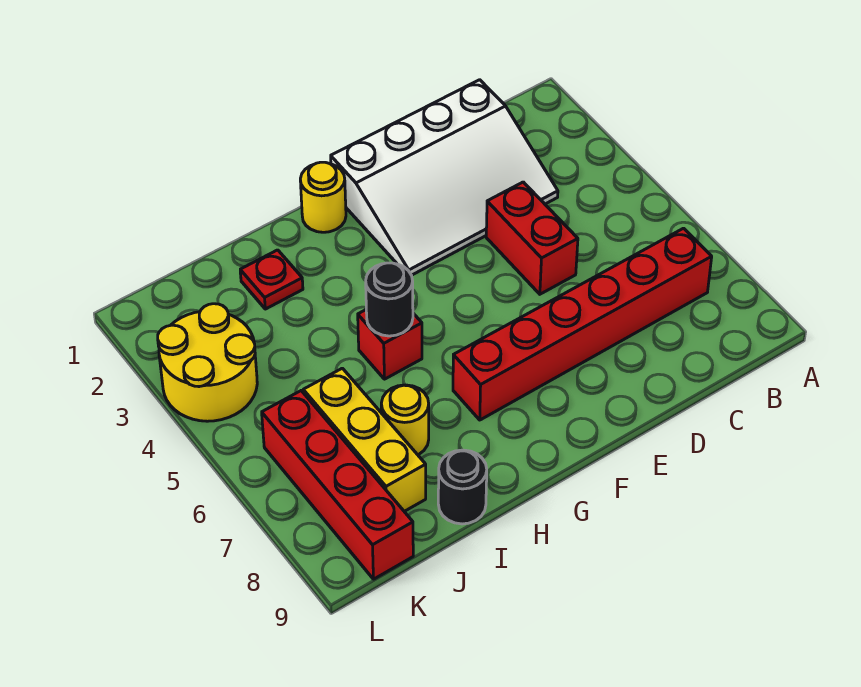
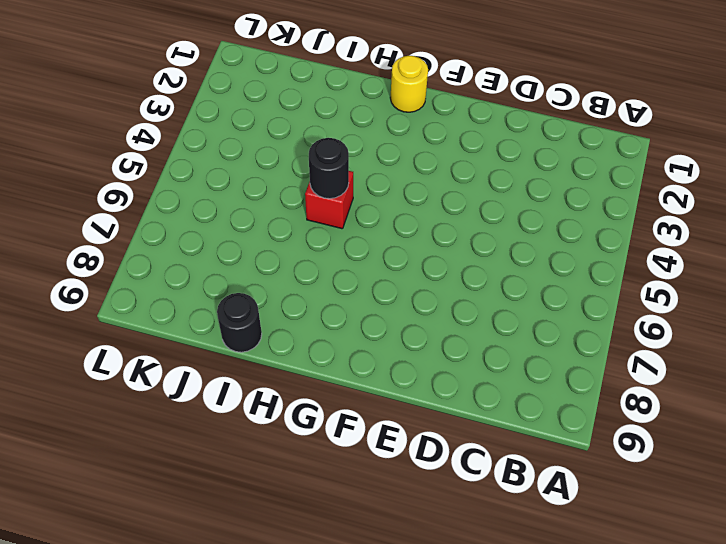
none -> red 1x6 brick [453,228,712,420]
none -> white 3x4 slope [331,80,558,275]
none -> red 1x2 brick [486,182,578,294]

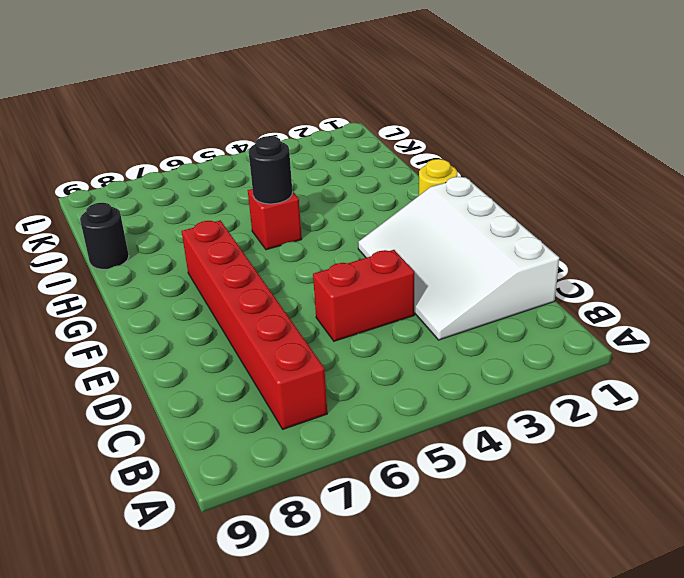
none -> red 1x1 plate [240,250,303,309]
none -> yellow 1x1 round brick [381,385,429,455]
none -> yellow 1x3 brick [303,368,426,511]

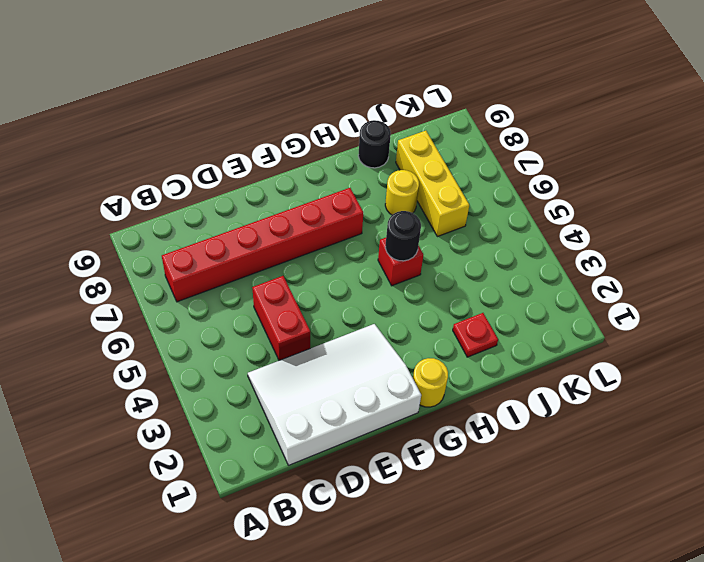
none -> yellow 2x2 round brick [158,304,257,421]
none -> red 1x4 brick [262,391,413,579]

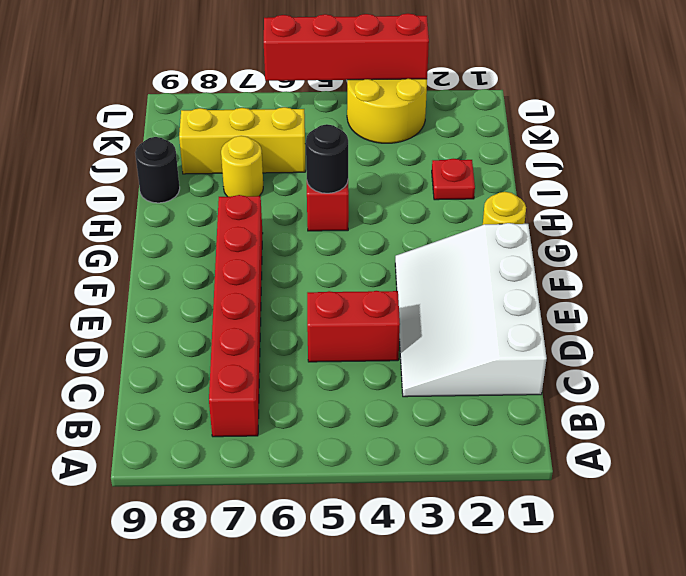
red 1x4 brick [264,13,429,81] -> red 1x4 brick moved to [262,391,413,579]

